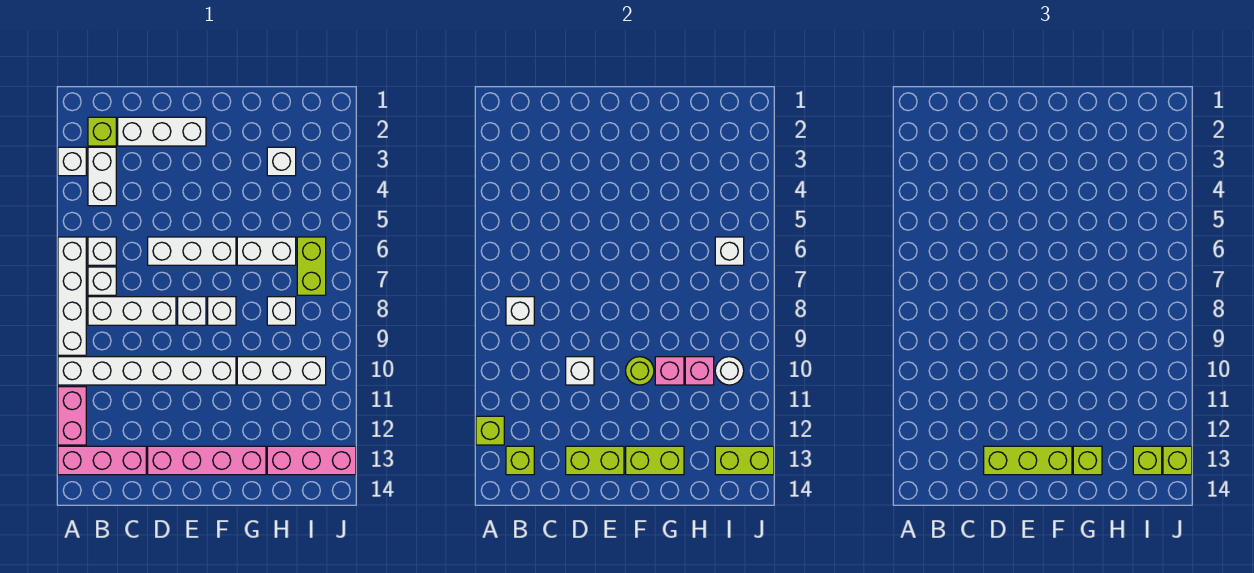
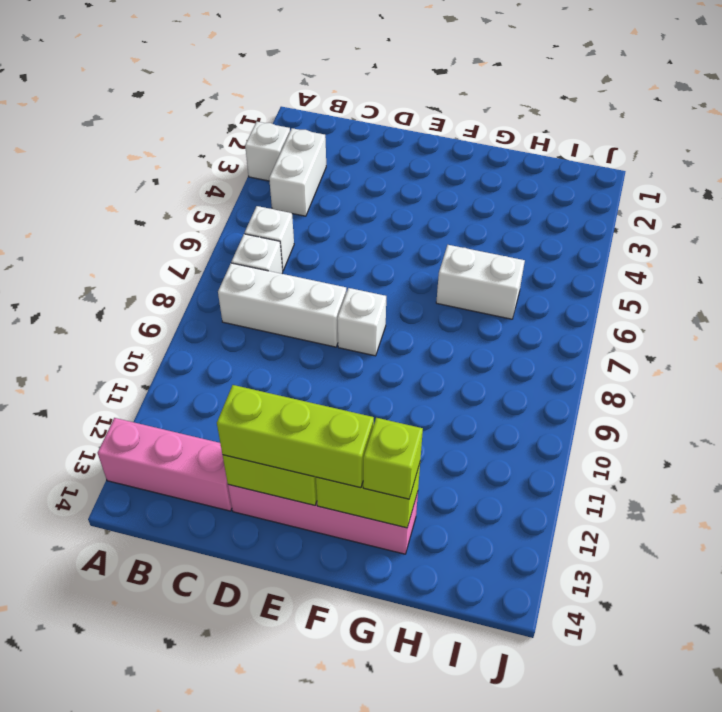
none -> white 1x4 brick [58,237,86,355]
none -> white 1x6 brick [58,357,236,385]
none -> pink 1x2 brick [58,387,86,445]
none -> lime 1x1 brick [88,117,116,146]

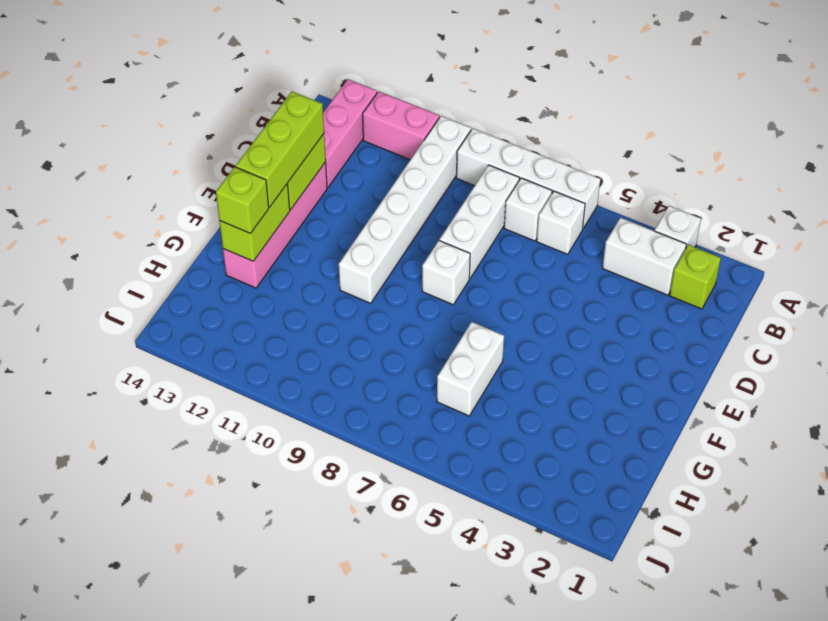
none -> white 1x3 brick [118,117,206,146]
none -> white 1x3 brick [148,237,236,265]
none -> white 1x1 brick [208,297,236,325]
none -> white 1x3 brick [237,357,326,385]

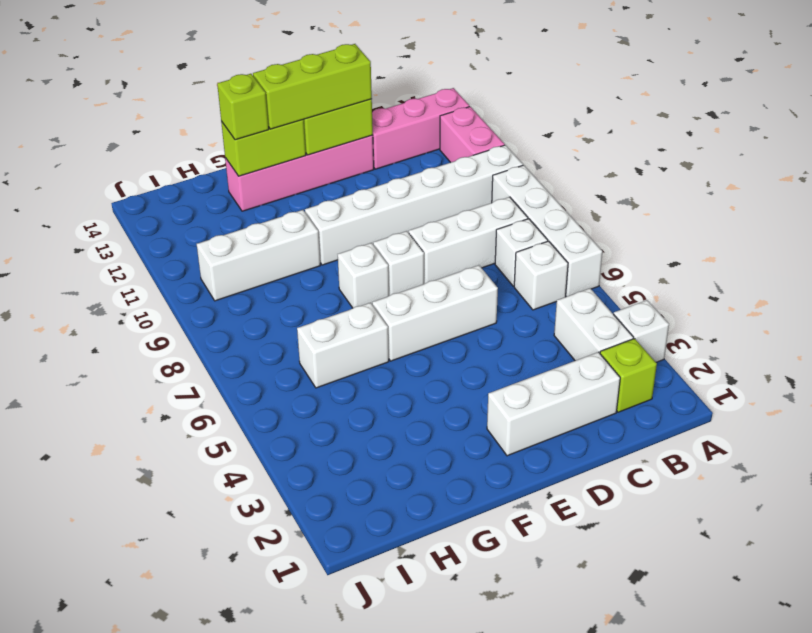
none -> white 1x1 brick [267,147,296,176]
none -> white 1x1 brick [267,297,296,325]
none -> pink 1x3 brick [267,446,356,475]
none -> lime 1x2 brick [297,237,326,295]

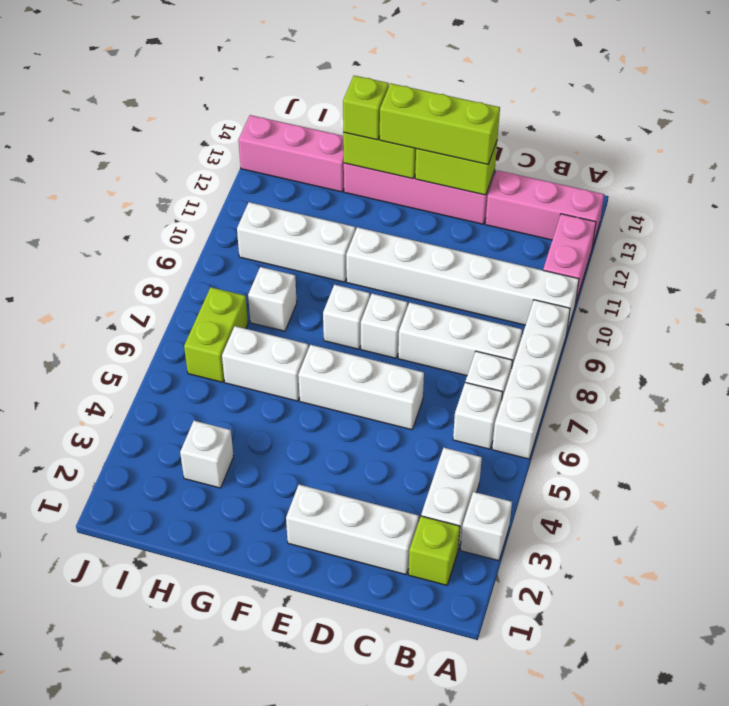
none -> lime 1x1 brick [476,416,504,445]
none -> white 1x1 brick [506,297,534,325]
none -> lime 1x1 brick [506,446,534,475]
none -> white 1x1 brick [566,357,594,385]

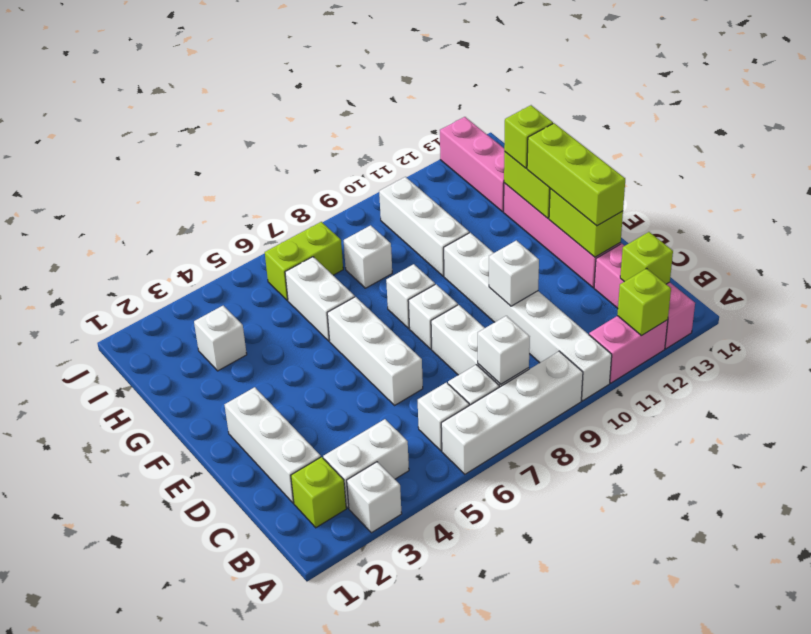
none -> lime 1x1 round brick [626,357,654,385]
none -> pink 1x1 brick [655,357,684,385]
none -> pink 1x1 brick [685,357,714,385]
none -> white 1x1 brick [715,237,744,265]

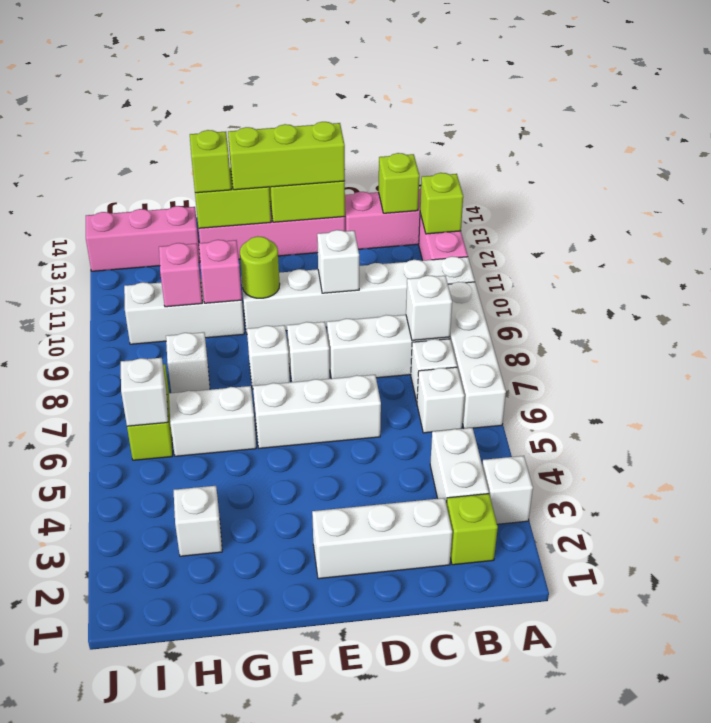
none -> white 1x1 round brick [715,357,744,385]
none -> lime 1x2 brick [715,446,774,475]
none -> lime 1x1 brick [1133,446,1162,475]
none -> lime 1x1 brick [1163,446,1192,475]

